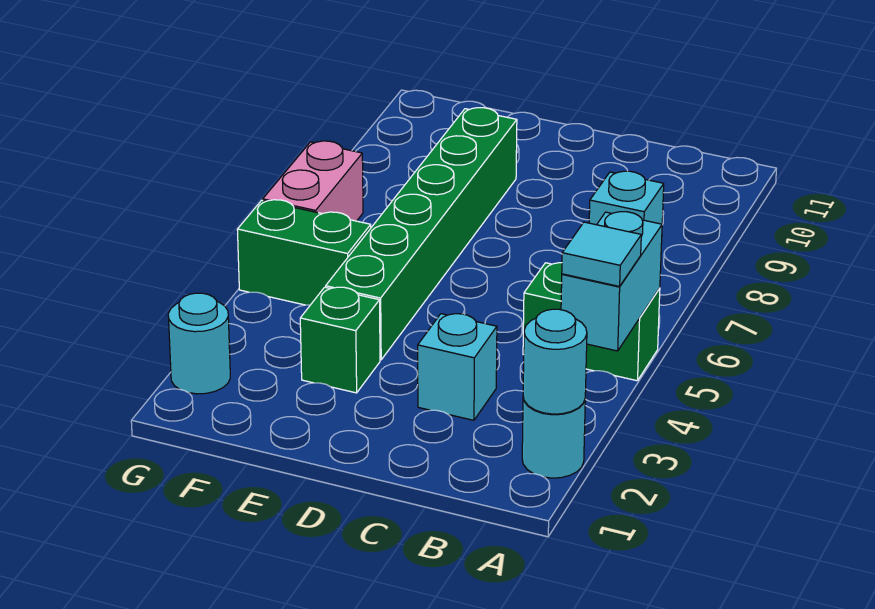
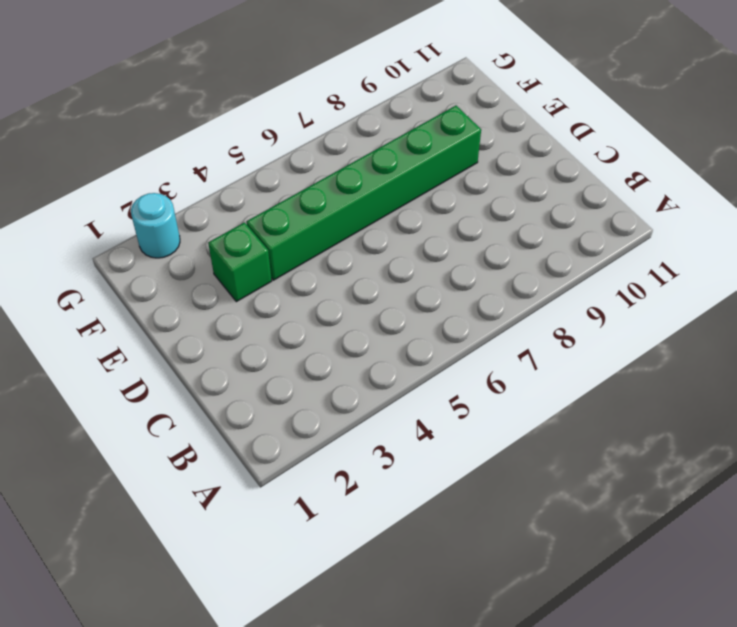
none -> cyan 1x1 round brick [522,397,585,478]
none -> green 1x2 brick [523,263,660,381]
none -> cyan 1x1 brick [589,171,664,225]

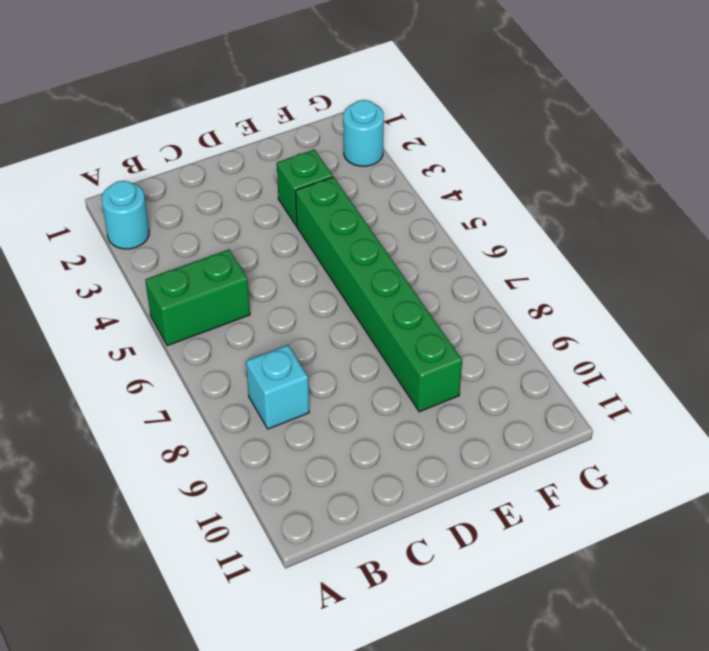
none -> cyan 1x1 brick [418,314,497,420]
none -> green 1x2 brick [237,200,371,305]
none -> pink 1x2 brick [263,141,363,221]

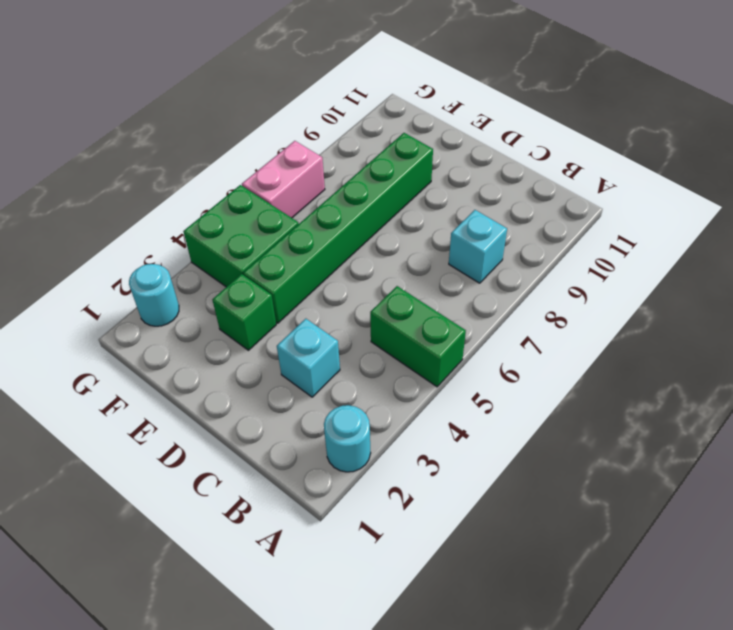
green 2x2 brick [183,185,299,287] -> green 1x2 brick [237,200,371,305]
none -> cyan 1x1 round brick [523,309,587,414]
none -> cyan 1x2 brick [561,212,662,351]
none -> cyan 1x1 tile [562,222,641,286]

